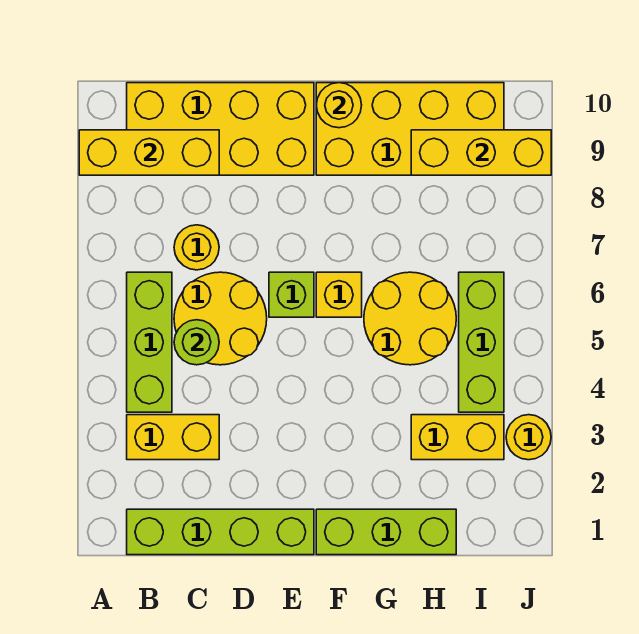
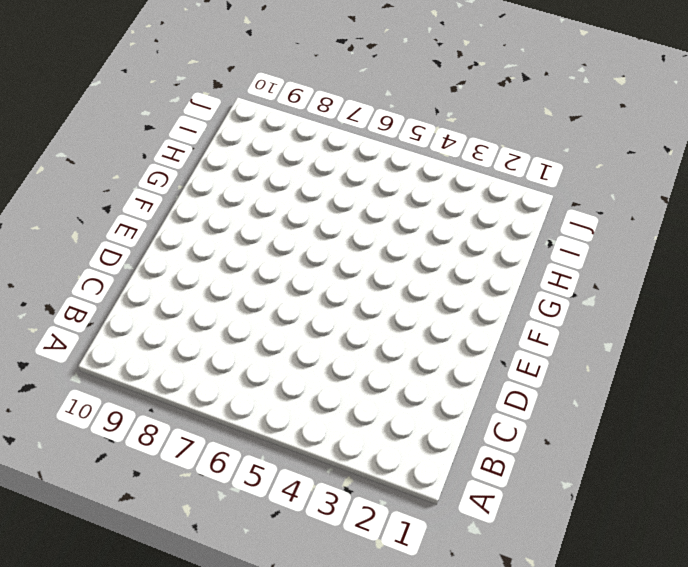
none -> lime 1x4 brick [127,509,314,555]
none -> yellow 1x2 brick [127,415,219,460]
none -> lime 1x3 brick [127,272,172,412]

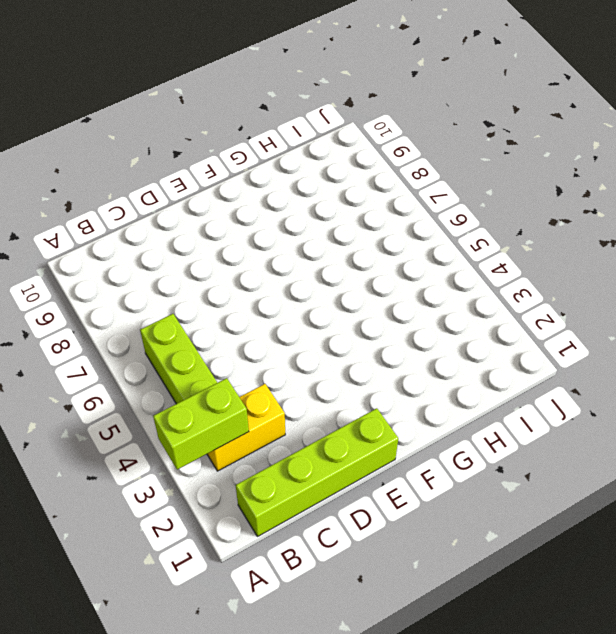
lime 1x2 brick [153,378,249,470] -> none
none -> yellow 2x4 brick [127,83,314,175]
none -> yellow 2x2 round brick [174,272,267,365]
none -> yellow 1x1 round brick [174,225,219,270]

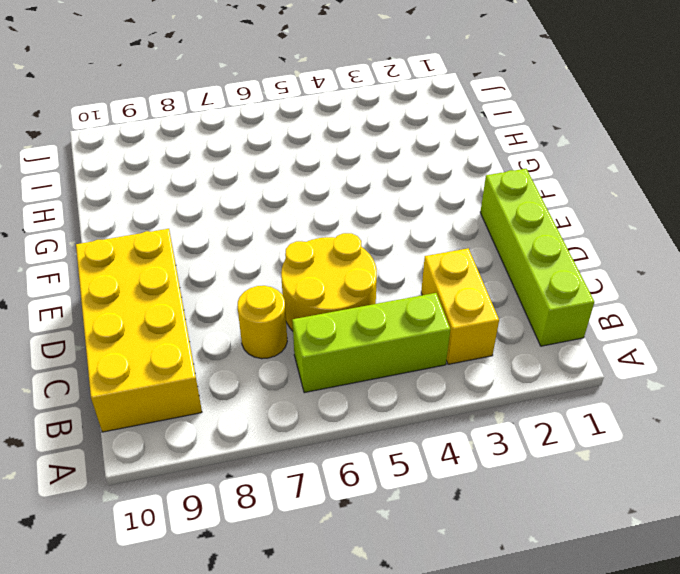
none -> lime 1x1 brick [269,272,314,317]
none -> lime 1x3 brick [316,509,456,555]
none -> yellow 1x1 brick [316,272,362,317]

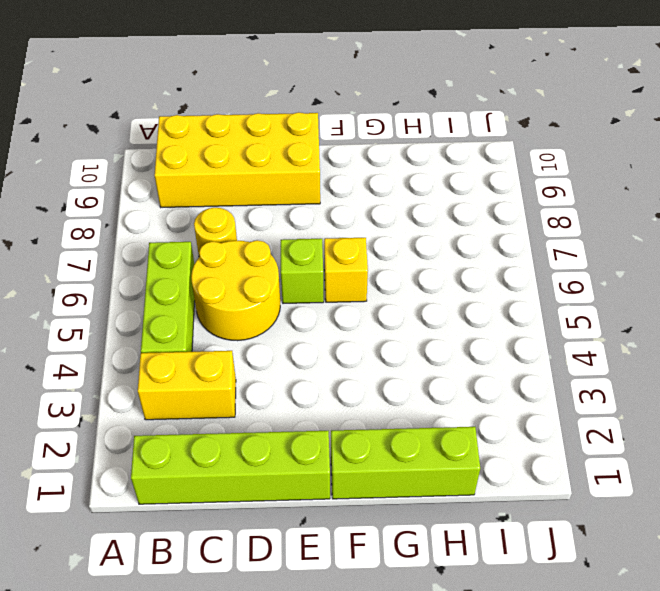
none -> yellow 2x4 brick [316,83,504,175]
none -> yellow 2x2 round brick [364,272,456,365]
none -> yellow 1x2 brick [411,415,504,460]

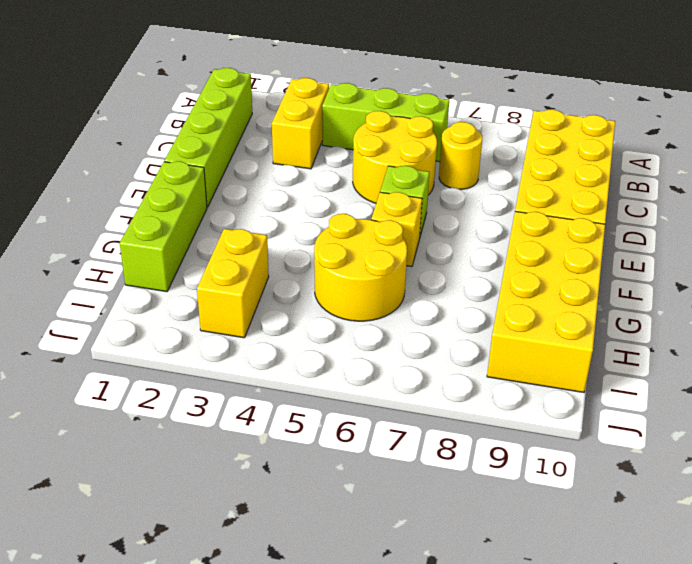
none -> lime 1x3 brick [459,272,504,412]
none -> yellow 1x1 round brick [506,415,551,460]
none -> yellow 1x3 brick [79,130,219,175]

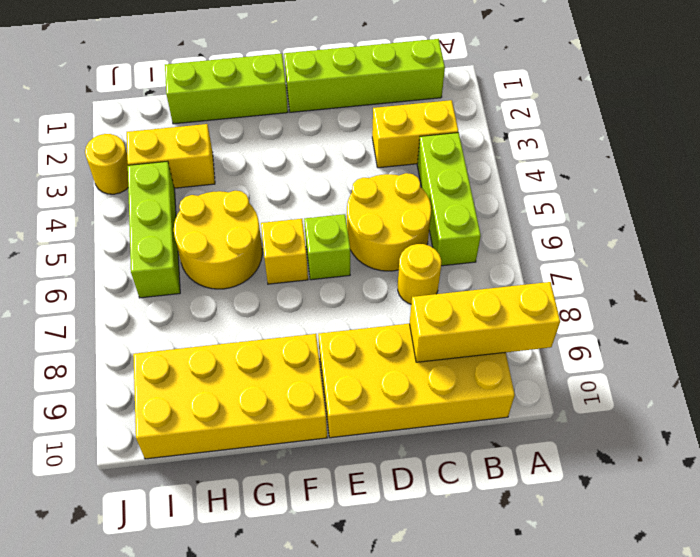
none -> lime 1x1 round brick [174,320,219,365]
none -> yellow 1x1 round brick [316,83,362,128]
none -> yellow 1x3 brick [411,130,551,175]

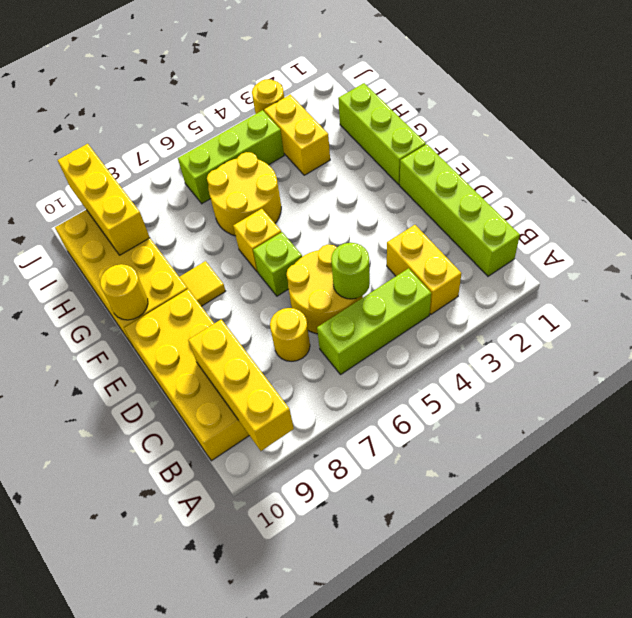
yellow 1x1 tile [180,261,225,306] -> none

